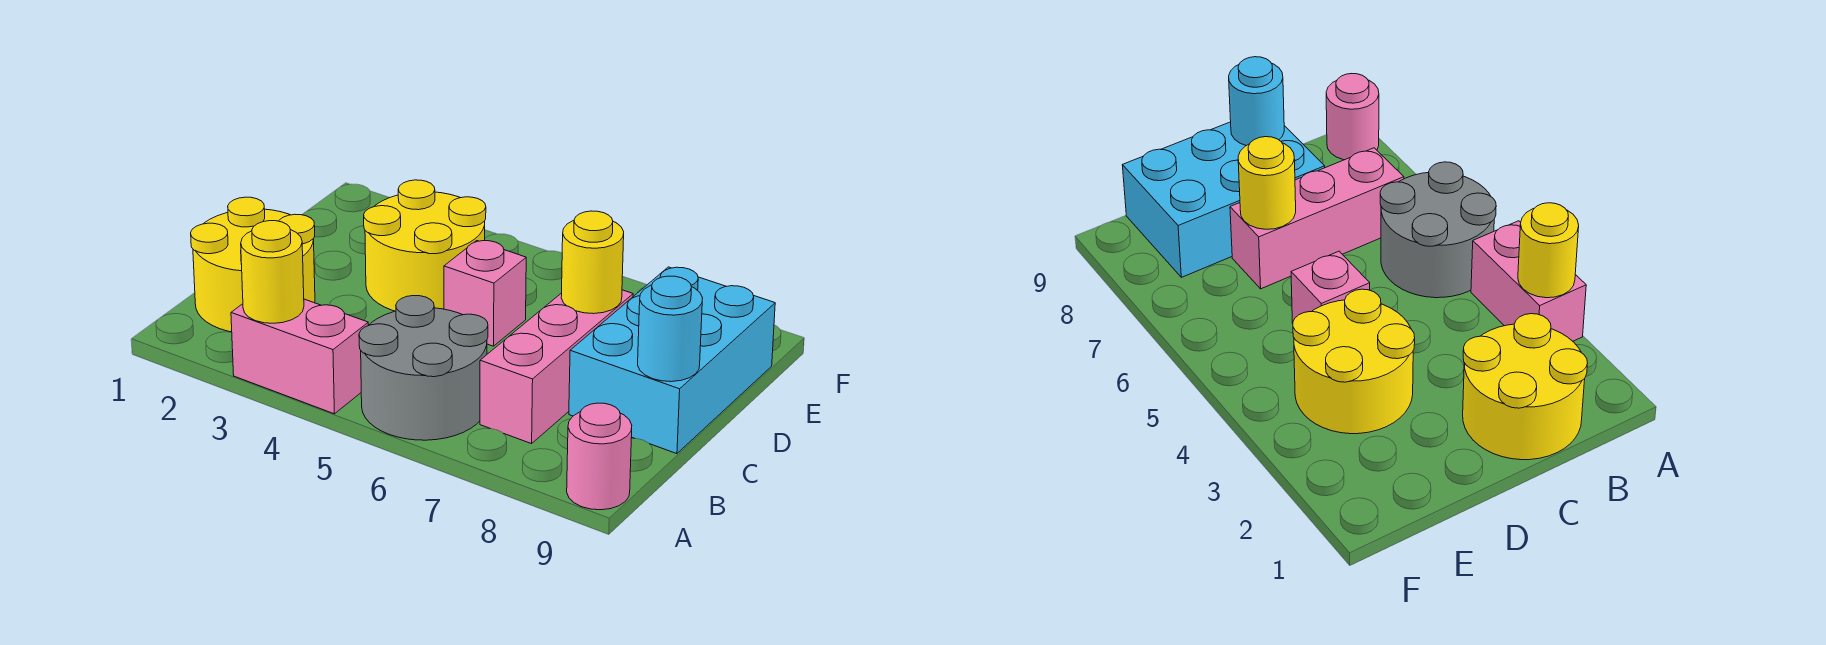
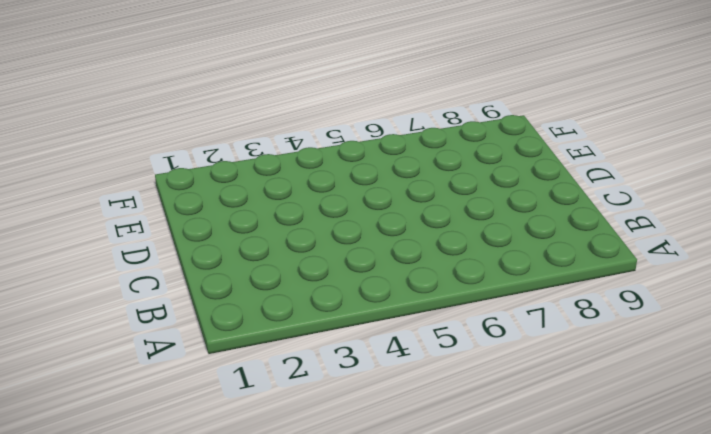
none -> pink 1x2 brick [231,299,368,414]
none -> grey 2x2 round brick [359,296,488,440]

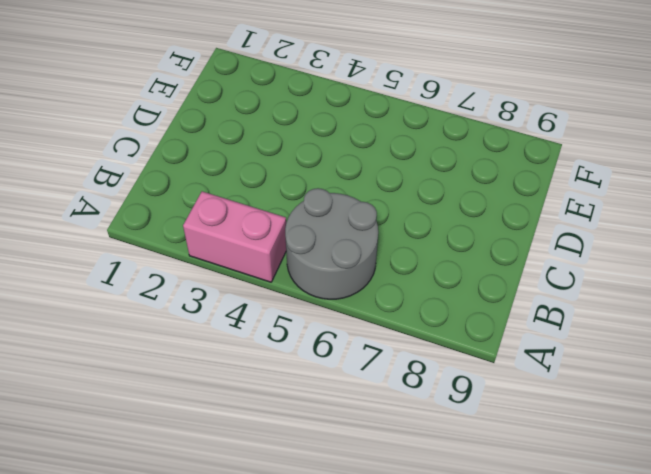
none -> pink 1x1 round brick [567,403,632,510]
none -> yellow 2x2 round brick [191,197,315,332]

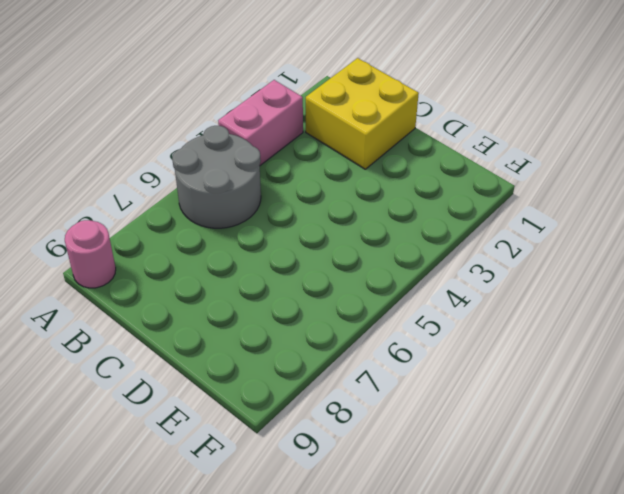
yellow 2x2 brick [306,58,419,169] -> yellow 2x2 round brick [191,197,315,332]
none -> pink 1x3 brick [480,290,633,444]
none -> cyan 2x3 brick [569,267,775,454]

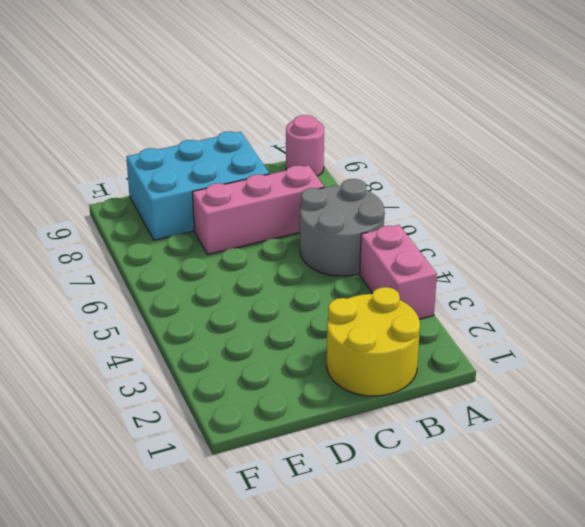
none -> yellow 2x2 round brick [364,180,486,311]
none -> pink 1x1 brick [444,241,526,346]

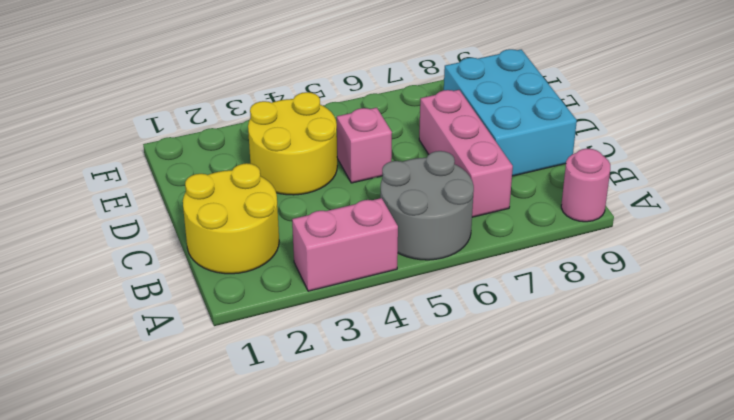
none -> yellow 1x1 round brick [241,221,304,323]
none -> cyan 1x1 round brick [638,276,702,382]

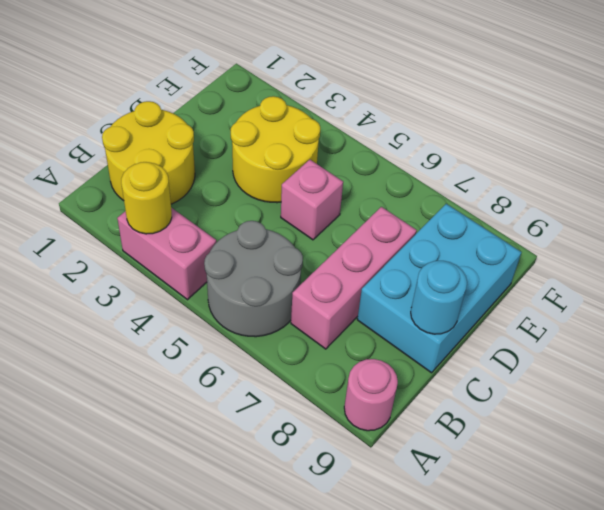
none -> yellow 1x1 round brick [561,211,624,314]

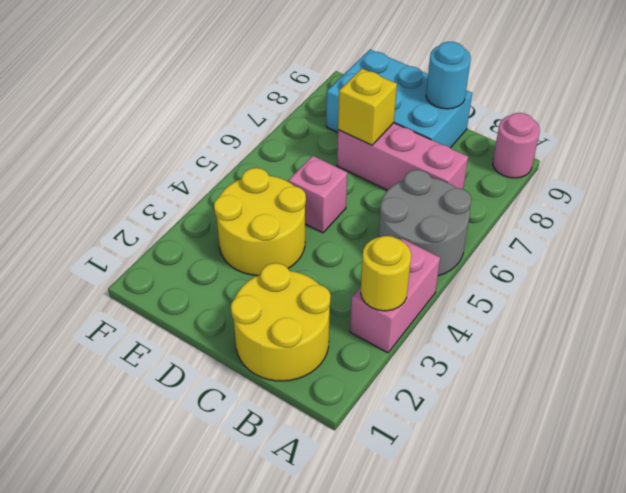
yellow 1x1 brick [338,69,397,145] -> yellow 1x1 round brick [561,211,624,314]

